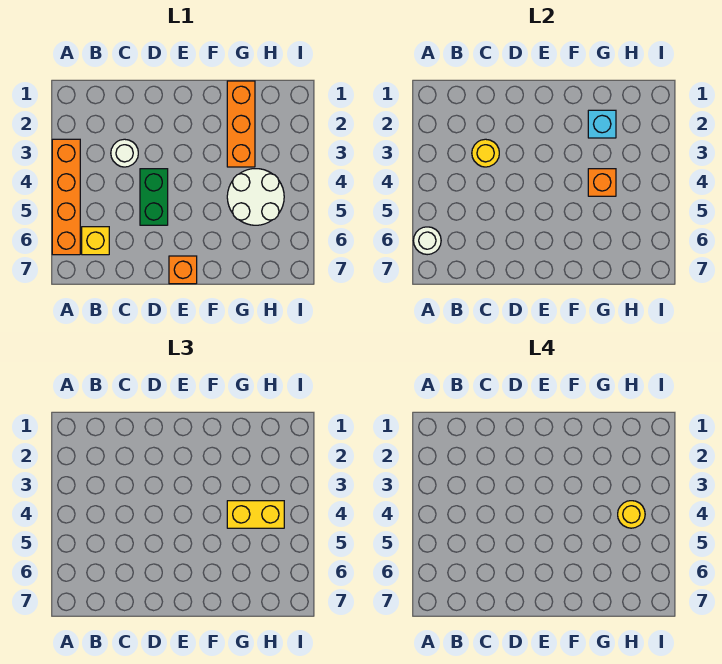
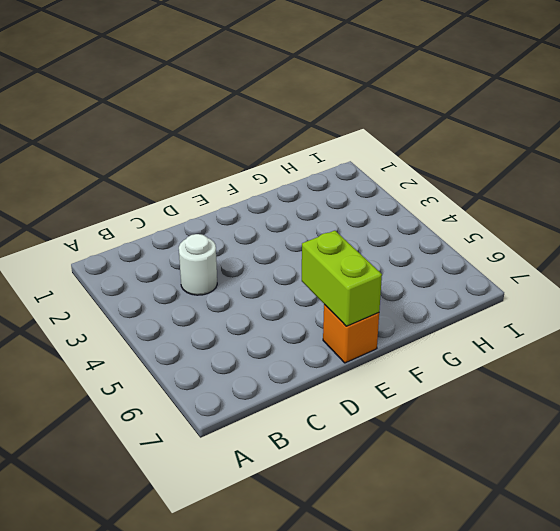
lime 1x2 brick [302,231,382,326] -> none
none -> orange 1x4 brick [52,139,80,255]
none -> yellow 1x1 brick [82,227,109,255]
none -> green 1x2 brick [140,169,168,225]

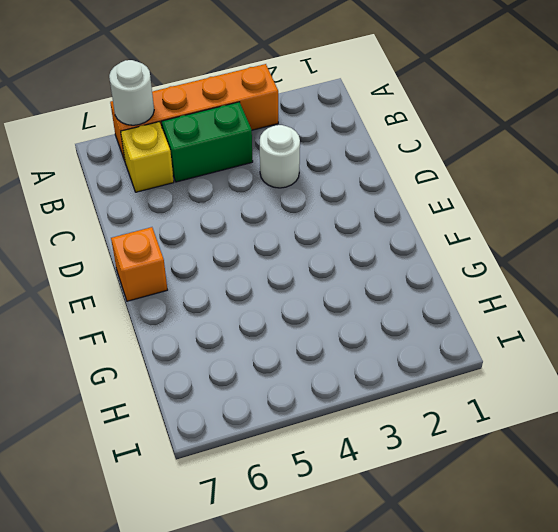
green 1x2 brick [161,102,253,182] -> green 1x2 brick moved to [140,169,168,225]
none -> orange 1x3 brick [227,81,255,167]
none -> white 2x2 round brick [227,169,284,225]
none -> yellow 1x1 round brick [472,139,499,167]

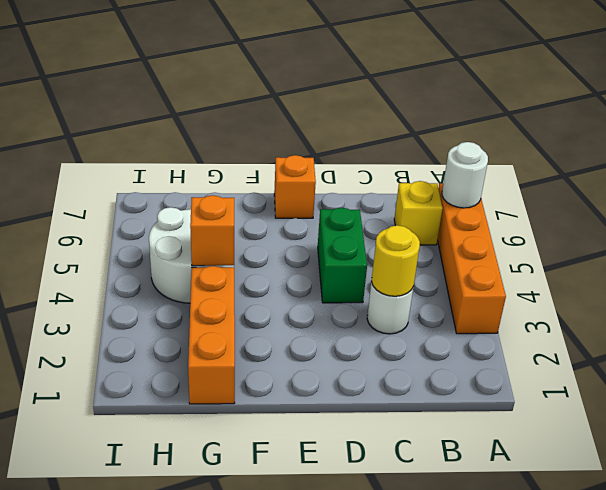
none -> cyan 1x1 brick [588,110,616,138]
none -> yellow 1x2 brick [227,501,284,528]
none -> yellow 1x1 round brick [618,501,645,528]

